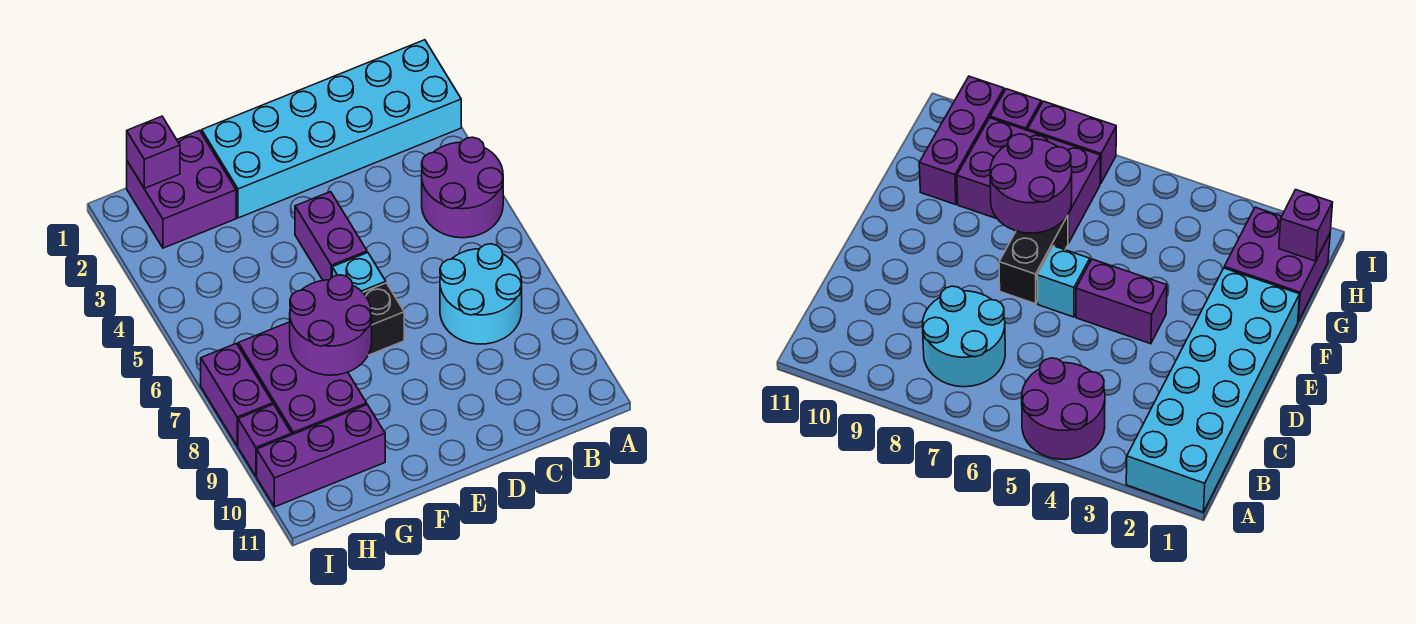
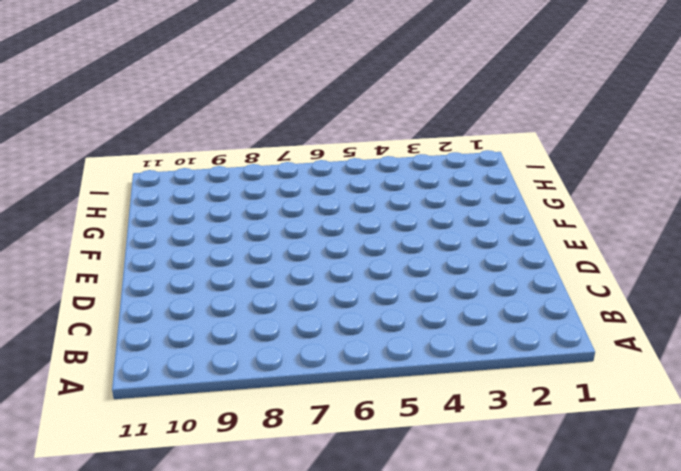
none -> cyan 2x6 brick [202,40,461,218]
none -> purple 2x2 round brick [422,137,503,238]
none -> cyan 2x2 round brick [440,244,522,344]

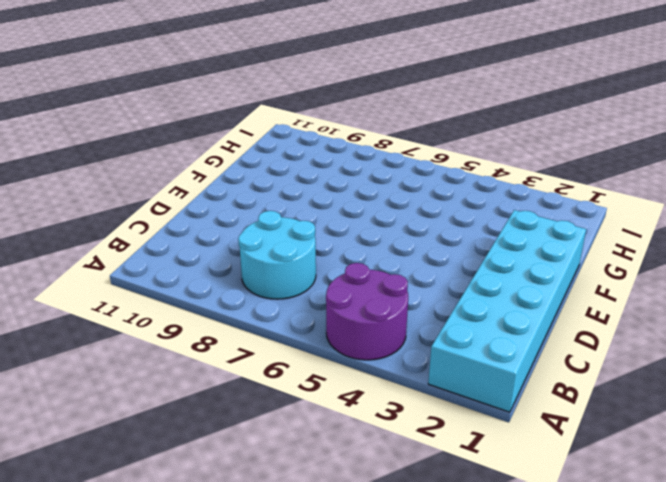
none -> purple 1x2 brick [295,192,367,280]
none -> cyan 1x1 brick [332,253,386,292]
none -> black 1x2 brick [363,283,404,355]

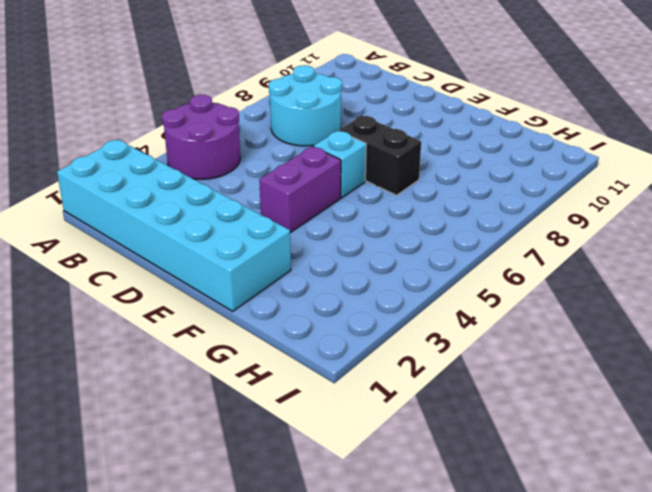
none -> purple 2x2 brick [127,130,236,248]
none -> purple 2x3 brick [238,322,367,435]
none -> purple 1x3 brick [257,405,385,507]

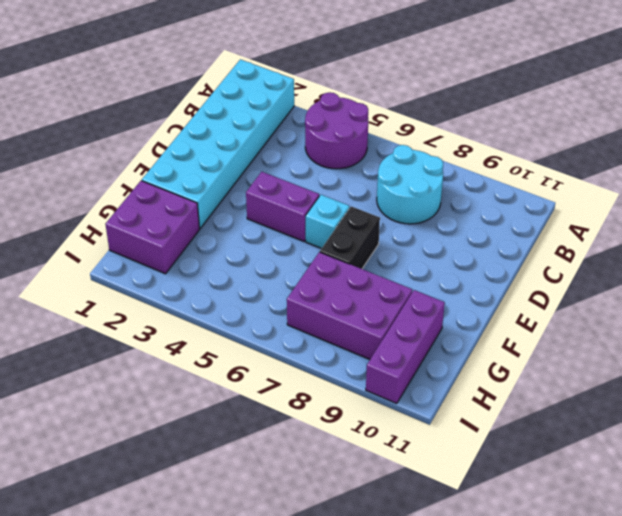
none -> purple 1x2 brick [201,343,273,446]
none -> purple 1x1 brick [238,404,292,476]
none -> purple 2x2 round brick [290,275,372,375]

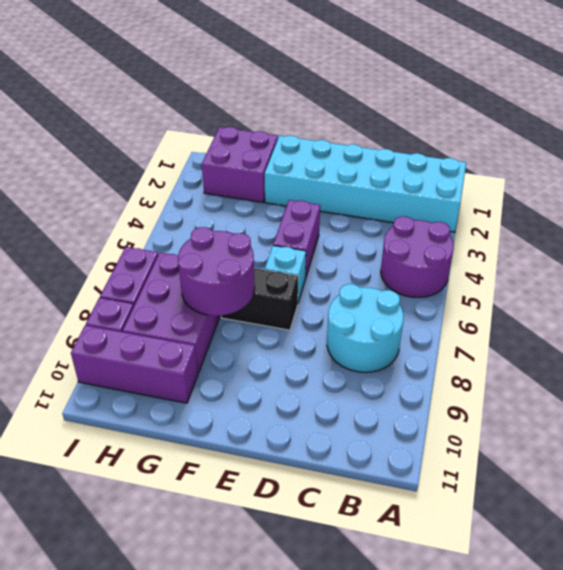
none -> purple 1x1 brick [127,116,180,188]

